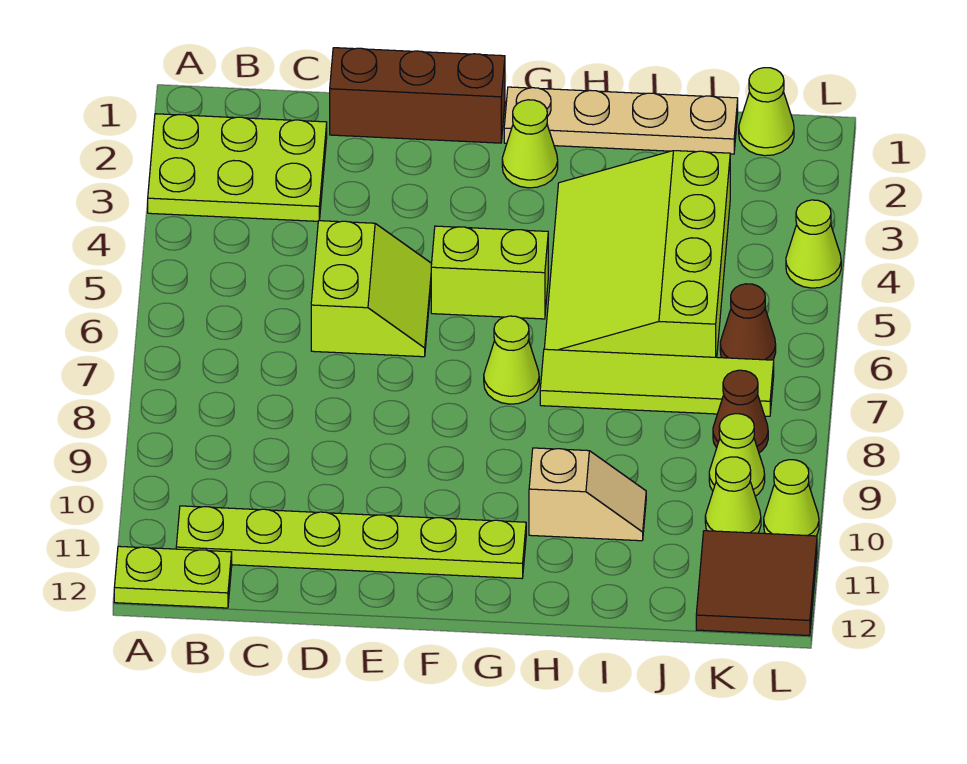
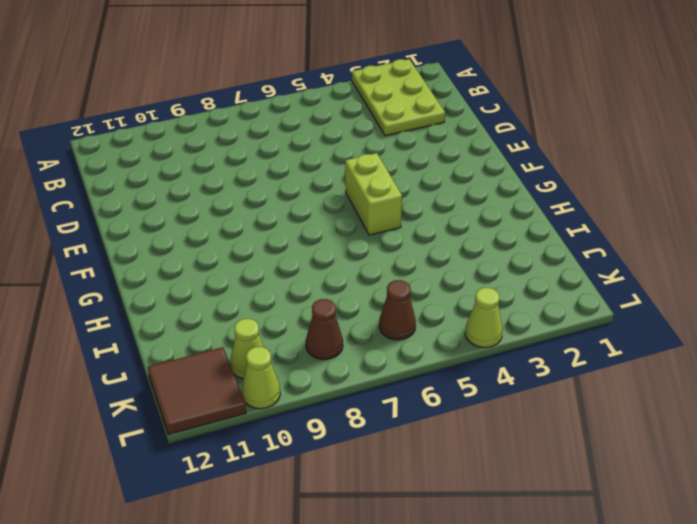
none -> lime 1x2 plate [114,546,232,608]
none -> lime 1x6 plate [176,506,526,578]
none -> brown 1x3 brick [330,48,505,143]

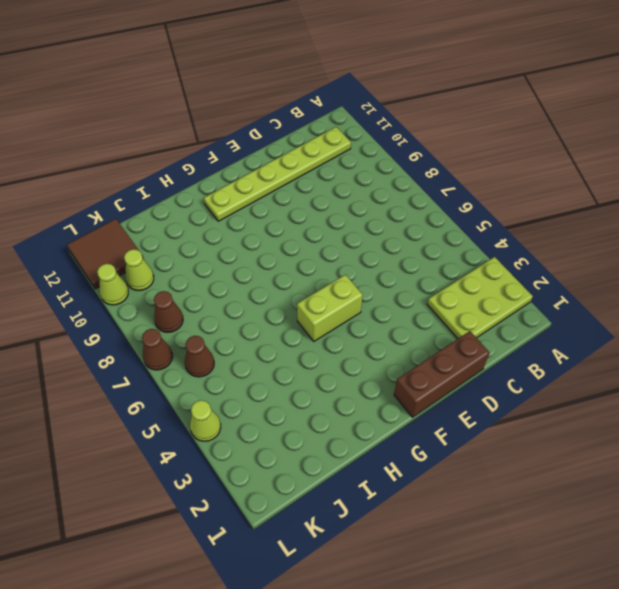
brown 1x1 cone [142,329,173,370] -> none
none -> lime 1x2 plate [114,546,232,608]
none -> lime 2x2 slope [311,220,432,357]
none -> tan 1x4 plate [504,87,738,154]

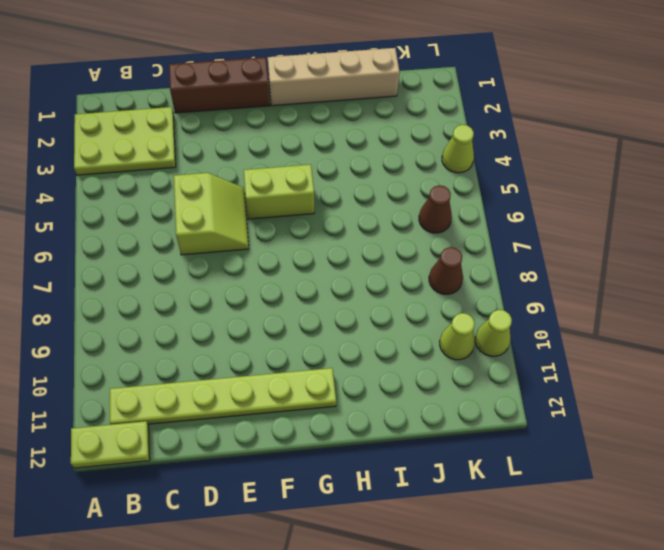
tan 1x4 brick [268,48,400,106] -> tan 1x4 plate [504,87,738,154]
none -> lime 1x1 cone [502,100,558,188]
none -> lime 1x1 cone [484,316,539,404]
none -> lime 3x4 slope [544,151,730,357]

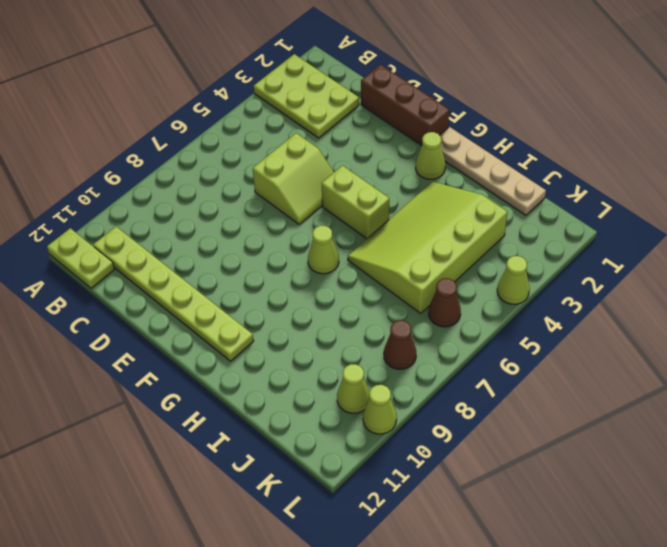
none -> lime 1x4 tile [540,349,774,416]
none -> tan 1x2 slope [529,448,646,541]
none -> lime 1x1 cone [739,68,794,156]

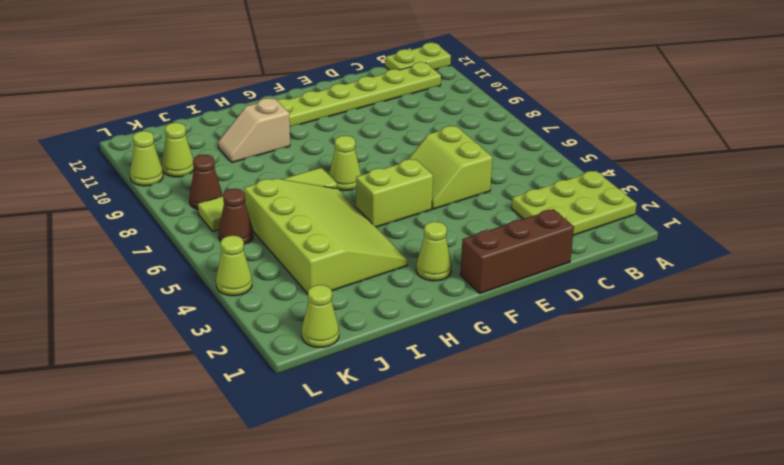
none -> tan 1x4 plate [504,87,738,154]
none -> lime 1x1 cone [709,414,765,496]
none -> brown 2x2 tile [696,531,817,636]

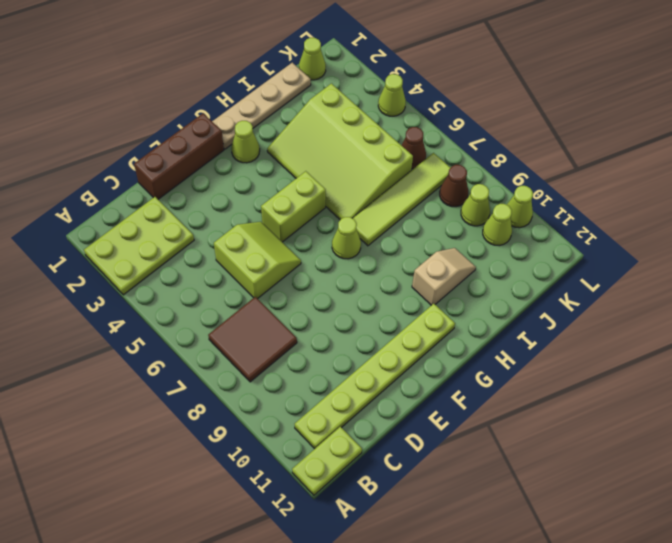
brown 2x2 tile [208,297,297,382] -> brown 2x2 tile moved to [696,531,817,636]

